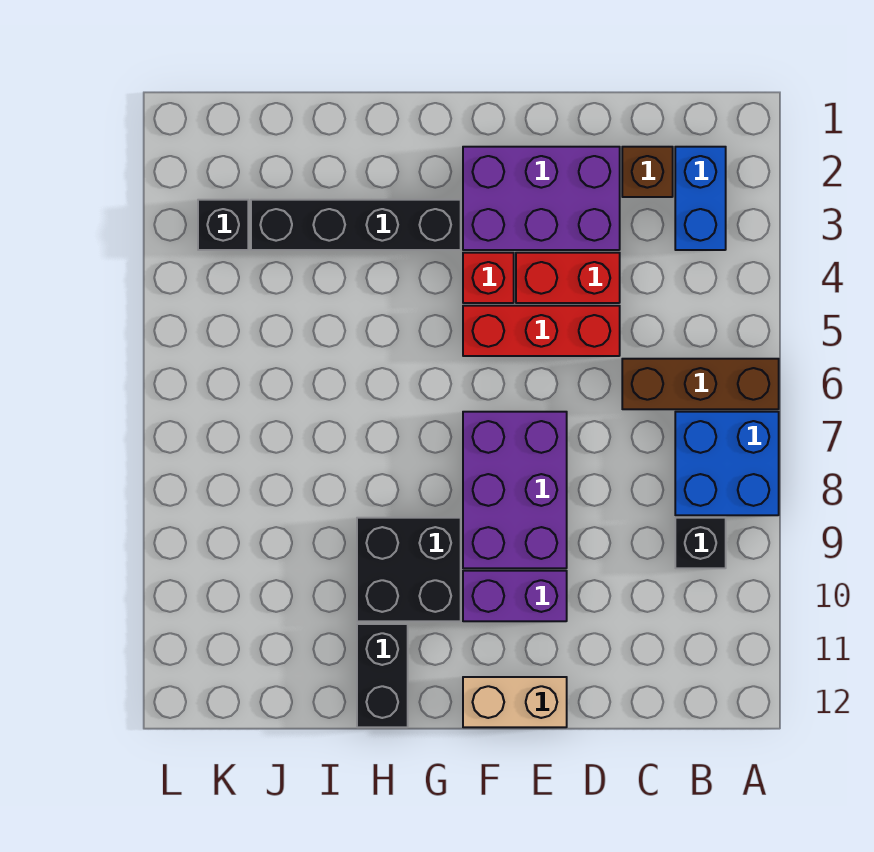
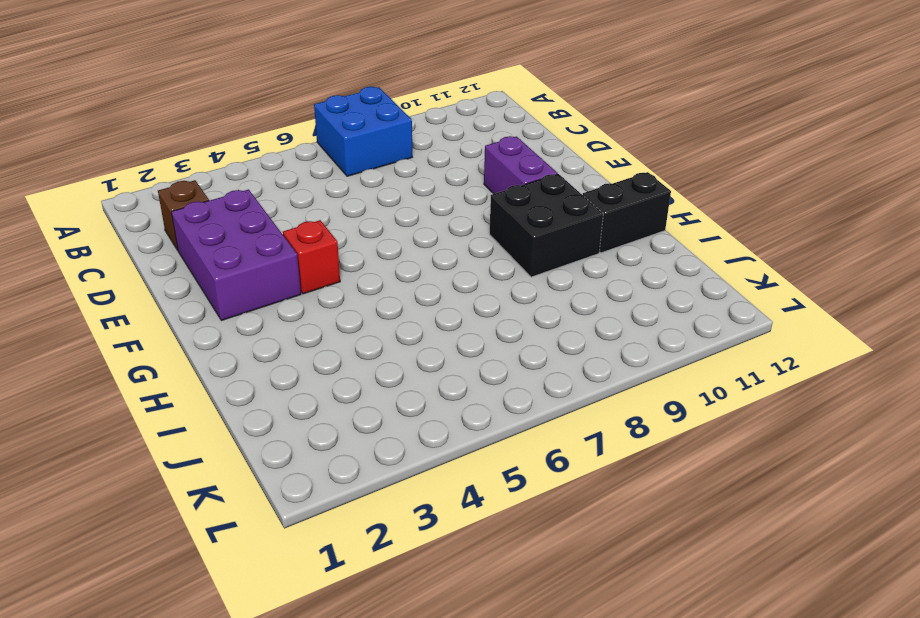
none -> brown 1x3 brick [622,359,779,409]
none -> blue 1x2 brick [675,147,726,250]
none -> black 1x1 brick [675,518,726,568]

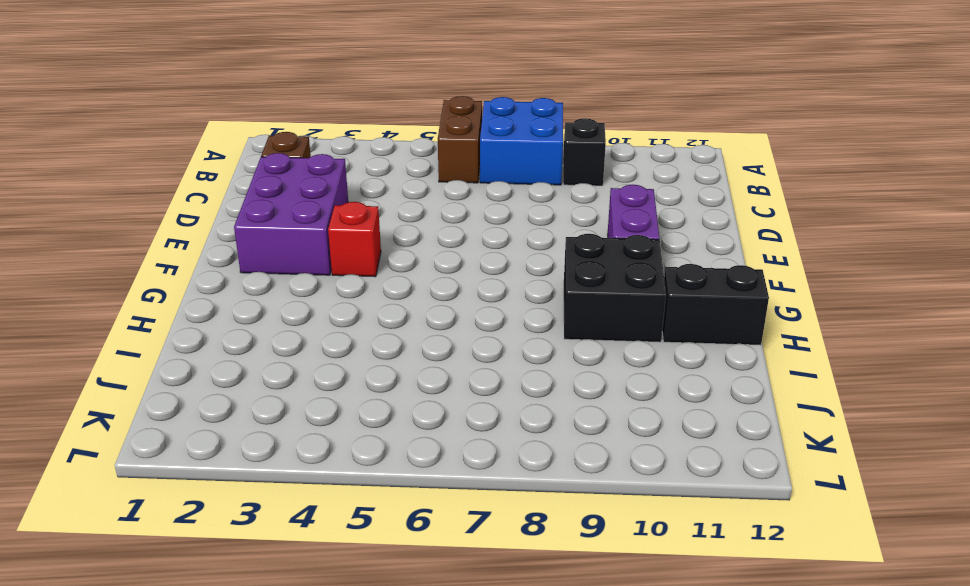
brown 1x2 brick [438,96,482,183] -> brown 1x3 brick [622,359,779,409]
none -> blue 1x2 brick [675,147,726,250]
none -> red 1x2 brick [516,253,620,303]
none -> red 1x3 brick [463,306,620,356]

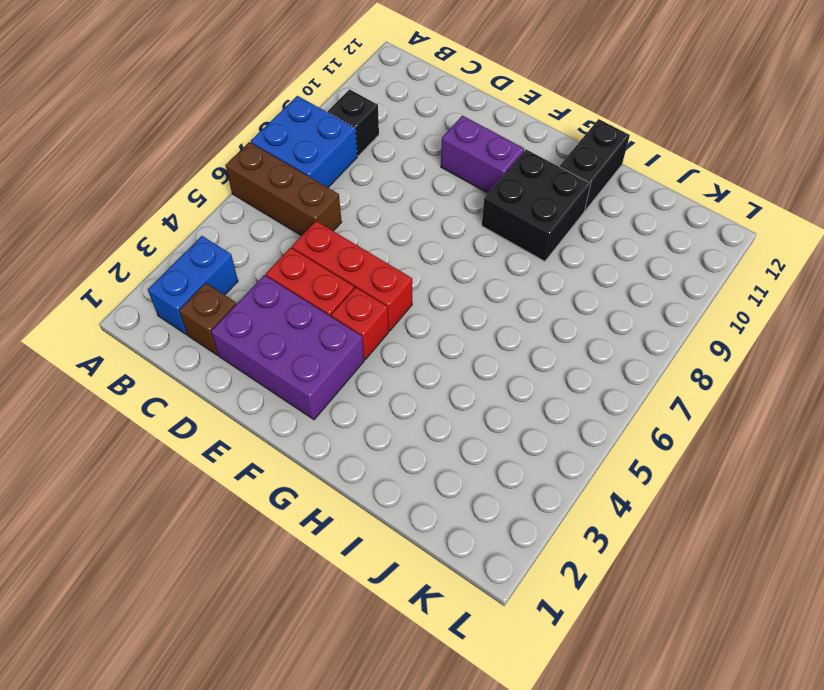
none -> purple 2x3 brick [463,412,567,568]
none -> tan 1x2 brick [463,677,567,727]
none -> black 1x4 brick [251,200,461,250]

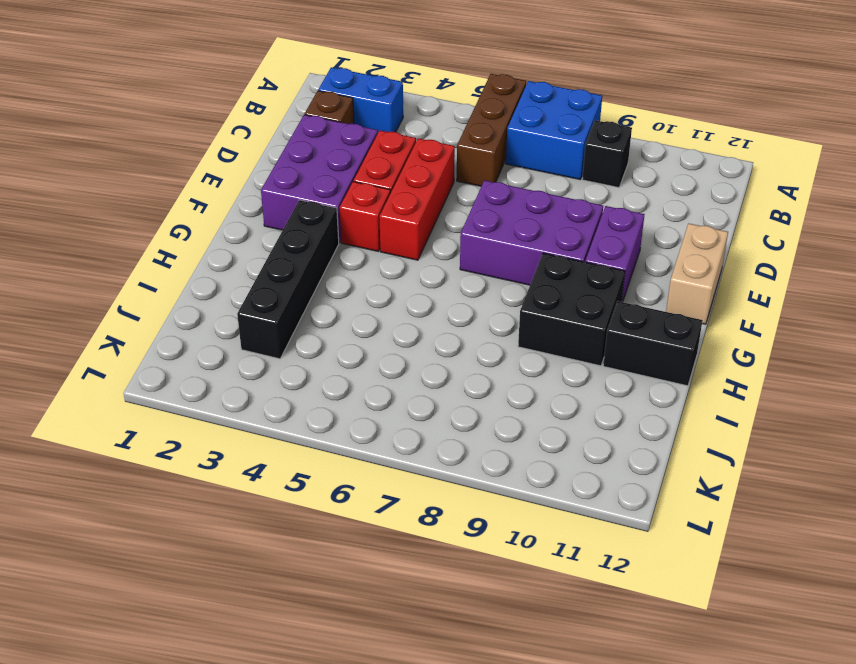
none -> black 1x1 brick [198,200,248,250]

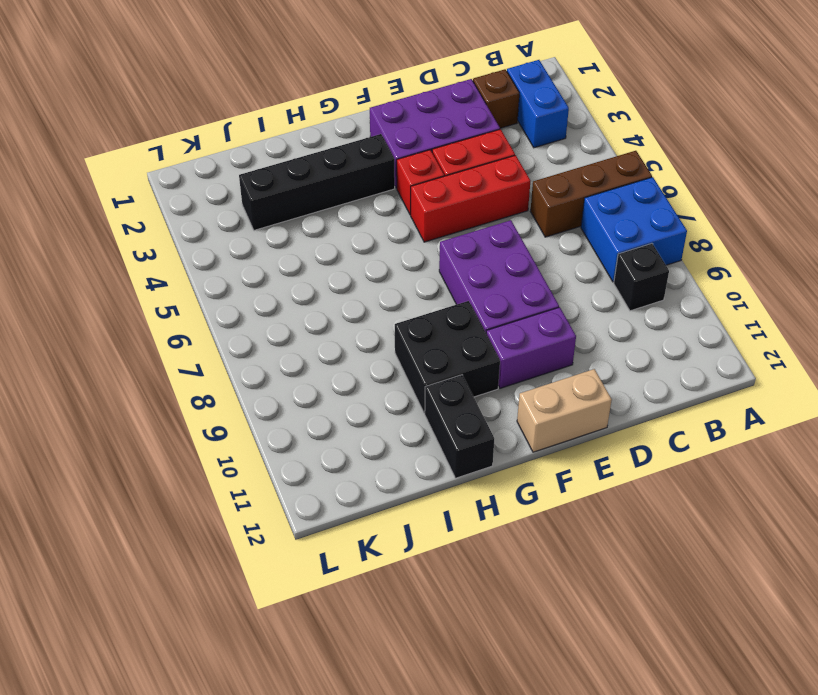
none -> black 1x1 brick [198,200,248,250]

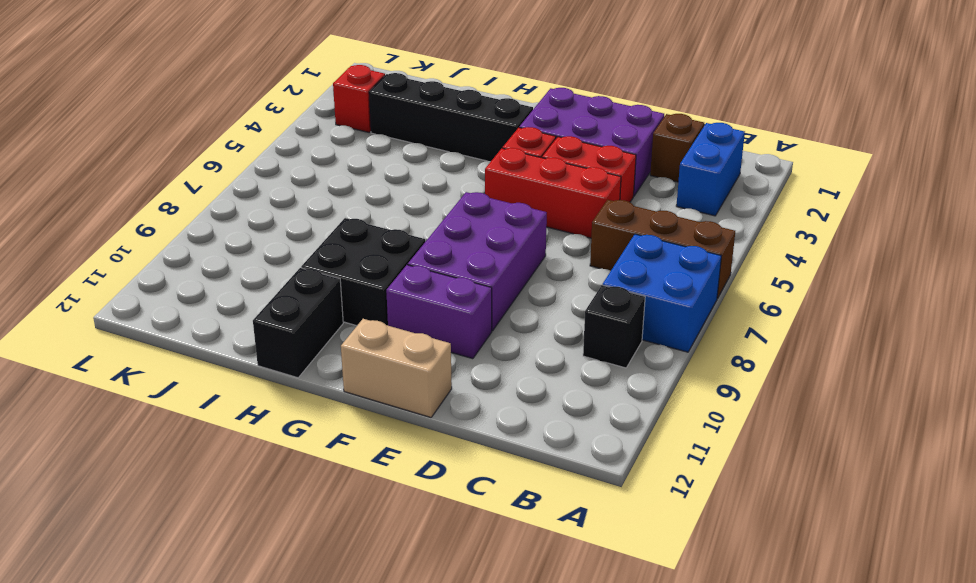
red 1x1 brick [333,65,385,132] -> black 1x1 brick [198,200,248,250]

